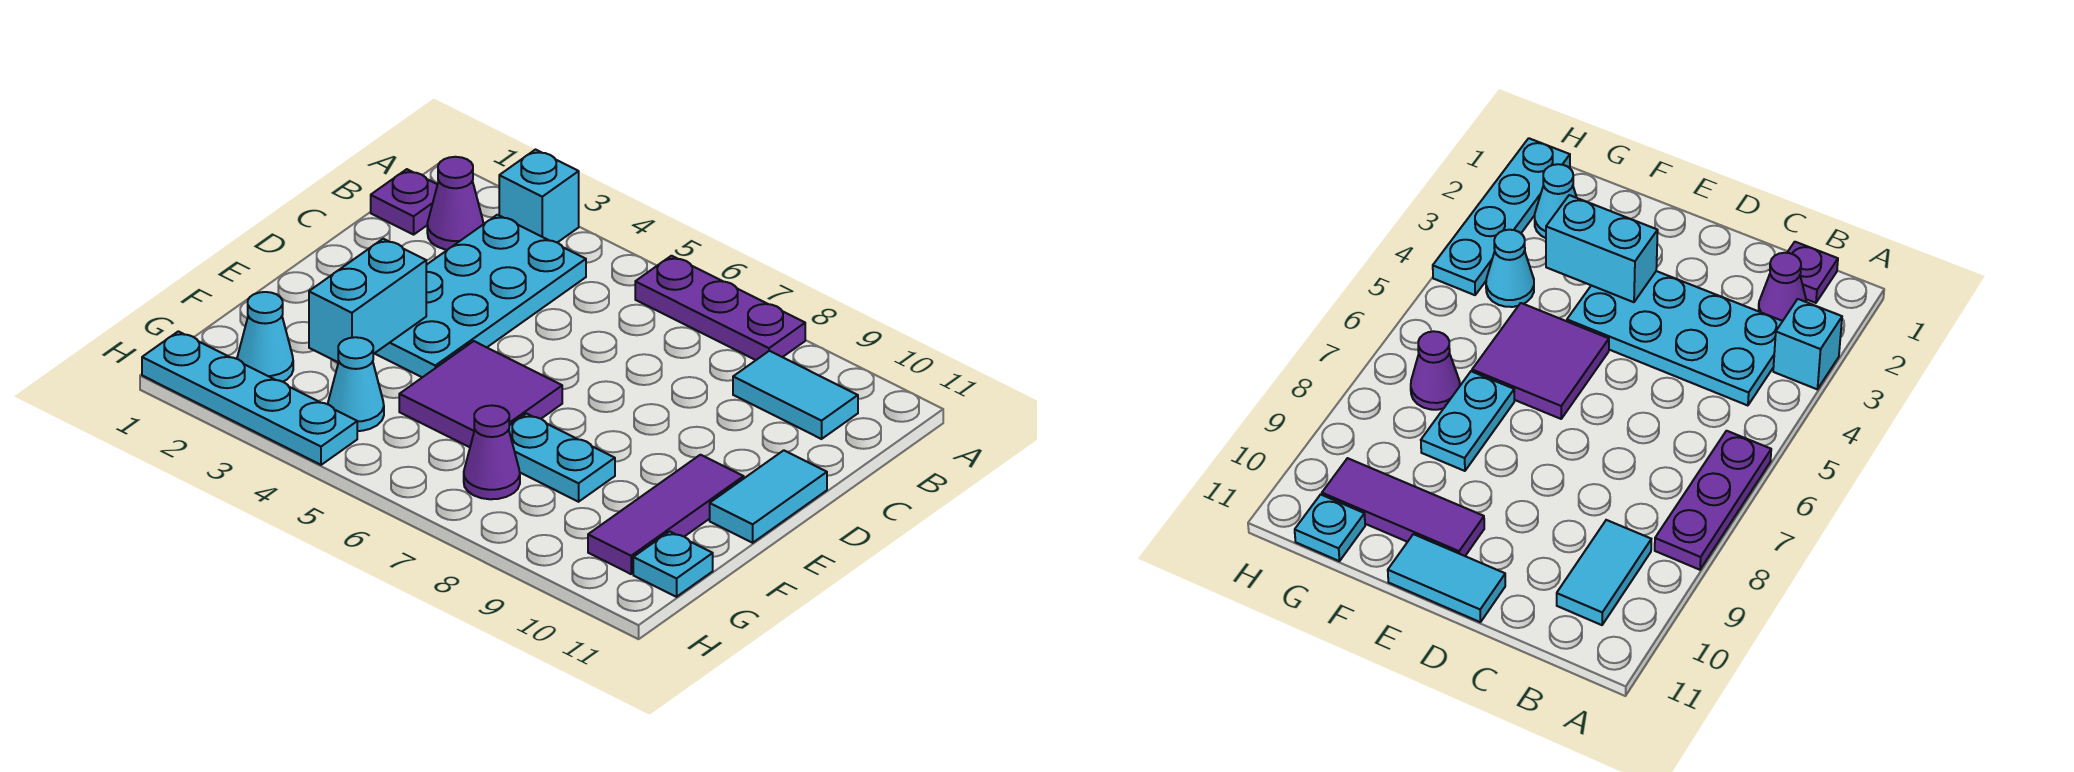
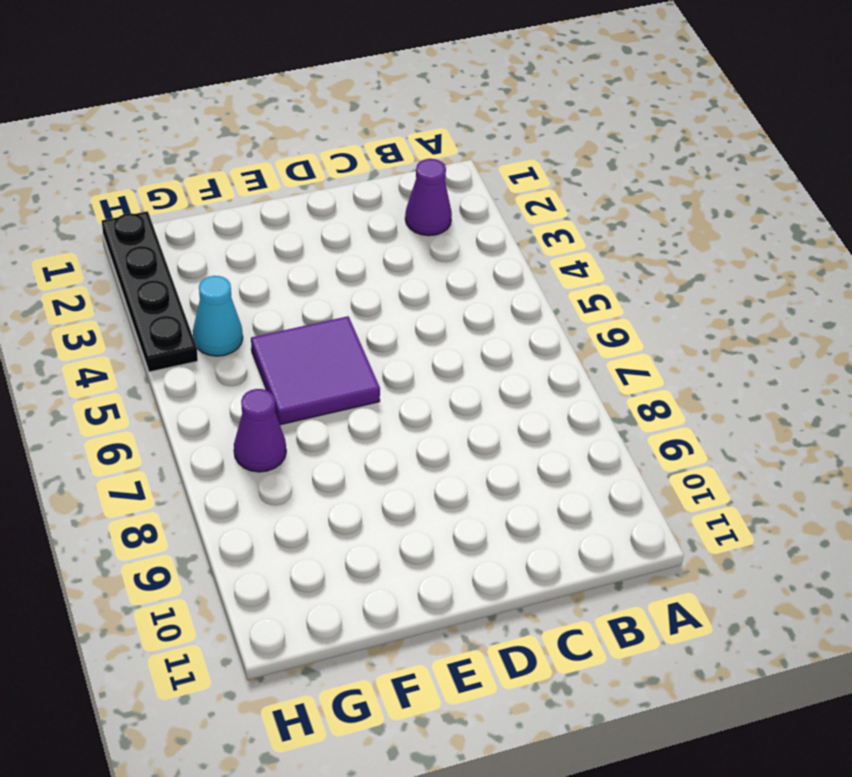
black 1x4 plate [102,211,198,372] -> cyan 1x4 plate [142,331,357,465]
none -> cyan 1x1 brick [499,150,579,243]
none -> purple 1x3 plate [635,256,805,360]
none -> purple 1x1 plate [371,169,437,235]

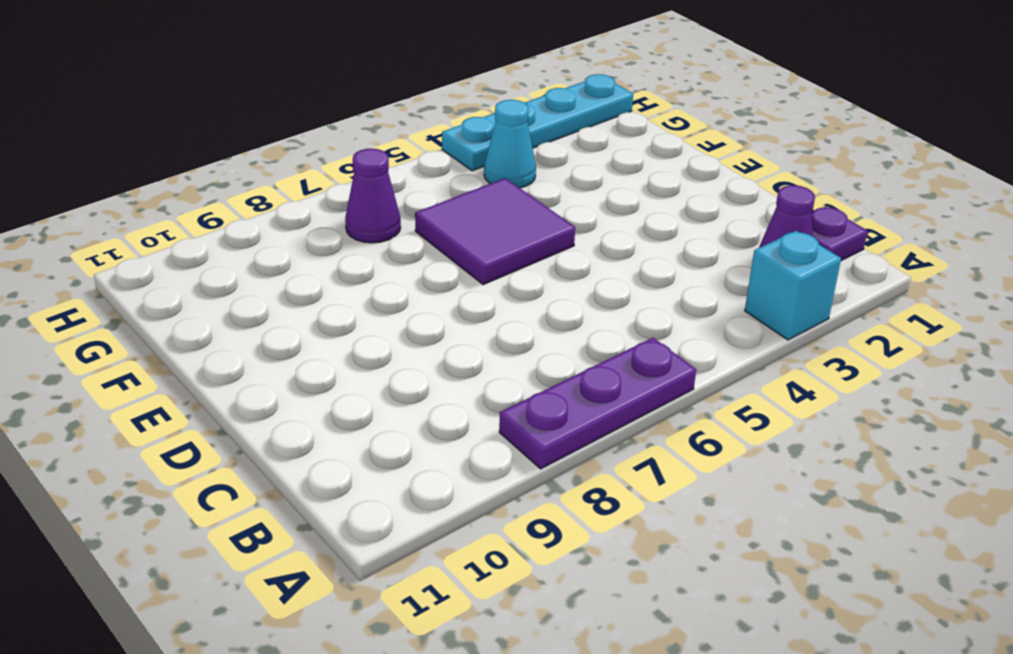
none -> cyan 2x4 plate [375,215,586,377]
none -> cyan 1x2 tile [733,351,858,439]
none -> cyan 1x2 tile [710,450,827,543]

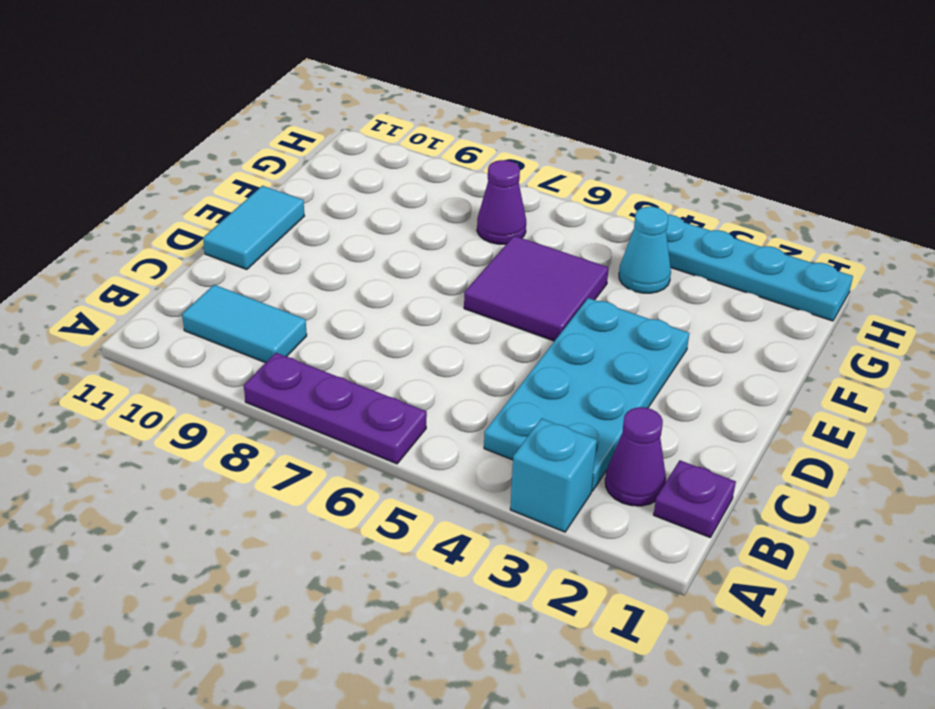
none -> purple 1x3 tile [588,455,744,574]
none -> cyan 1x2 plate [509,414,615,502]
none -> cyan 1x1 cone [237,292,293,382]

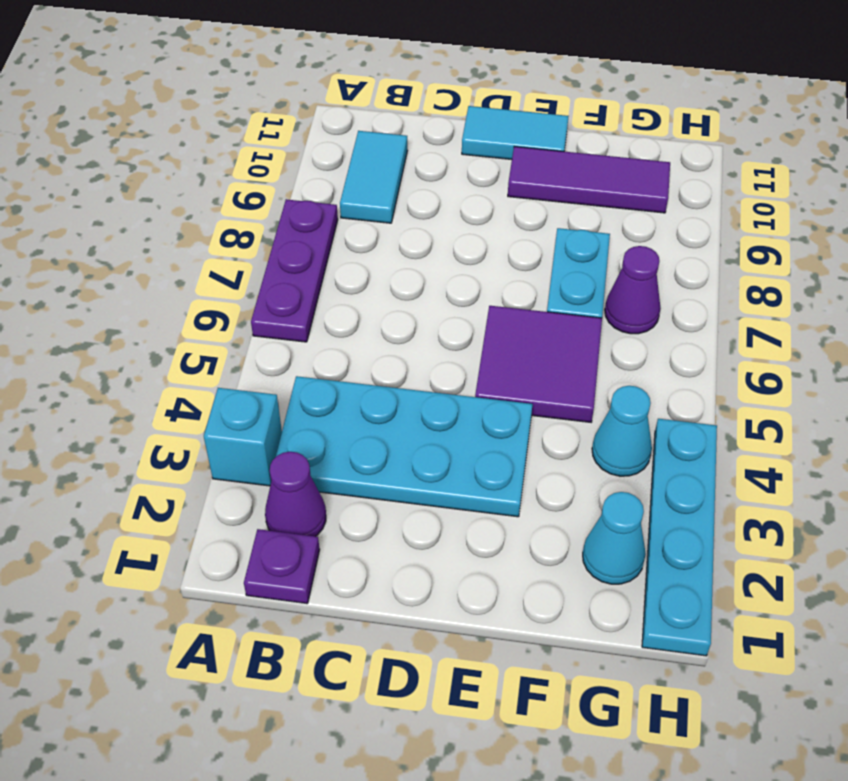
none -> cyan 1x1 plate [633,531,713,597]
none -> cyan 1x2 brick [309,239,426,362]

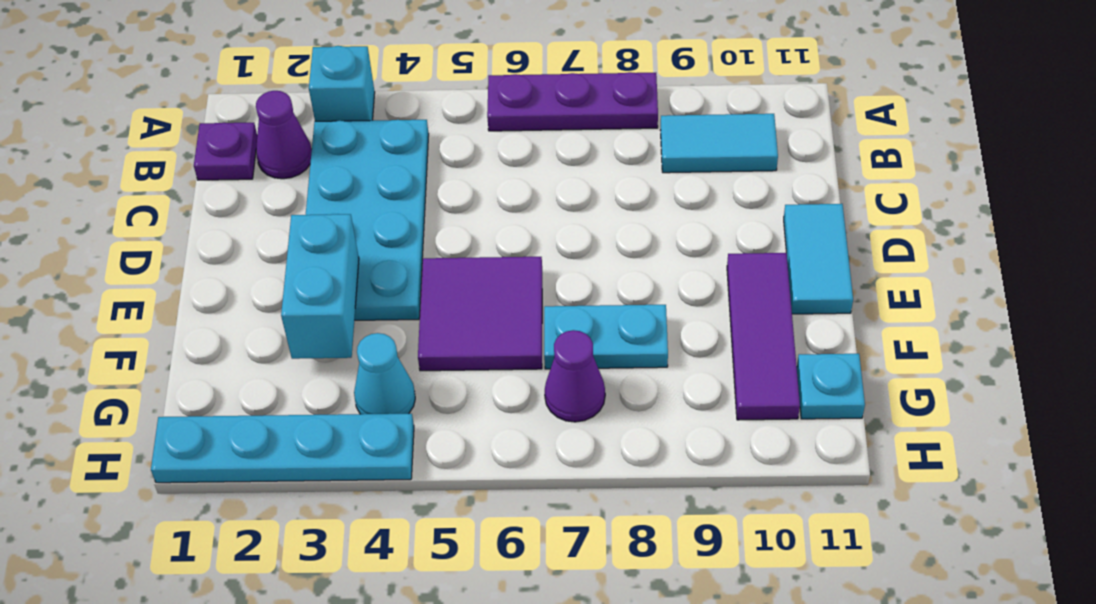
none -> cyan 1x1 cone [237,292,293,382]

